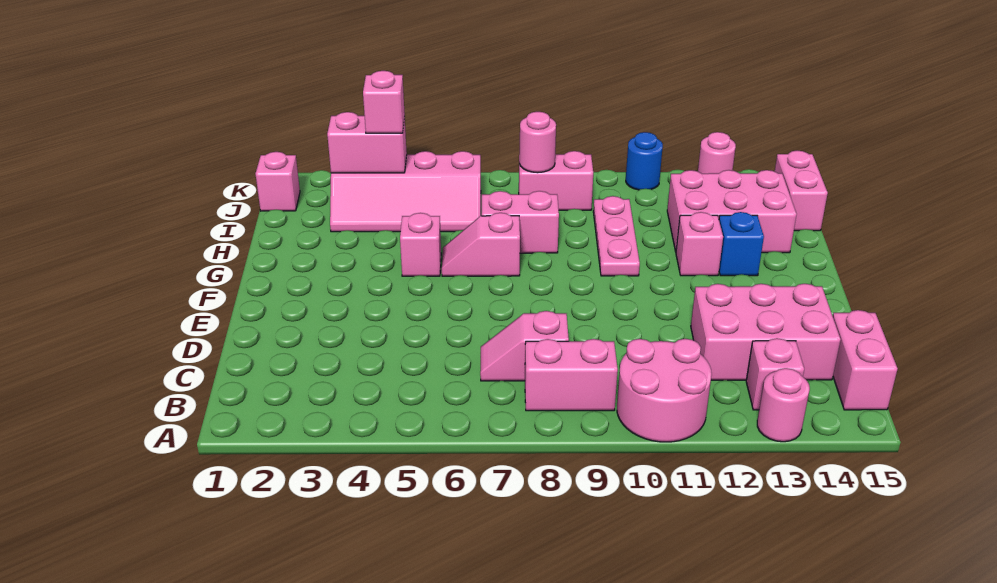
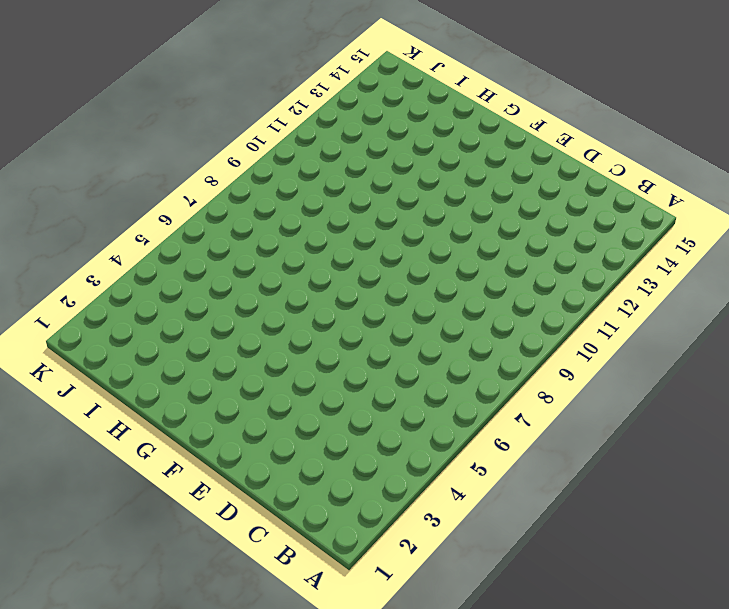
none -> pink 2x2 round brick [617,339,712,442]
none -> pink 1x1 round brick [757,368,810,442]
none -> pink 1x2 brick [525,339,618,411]

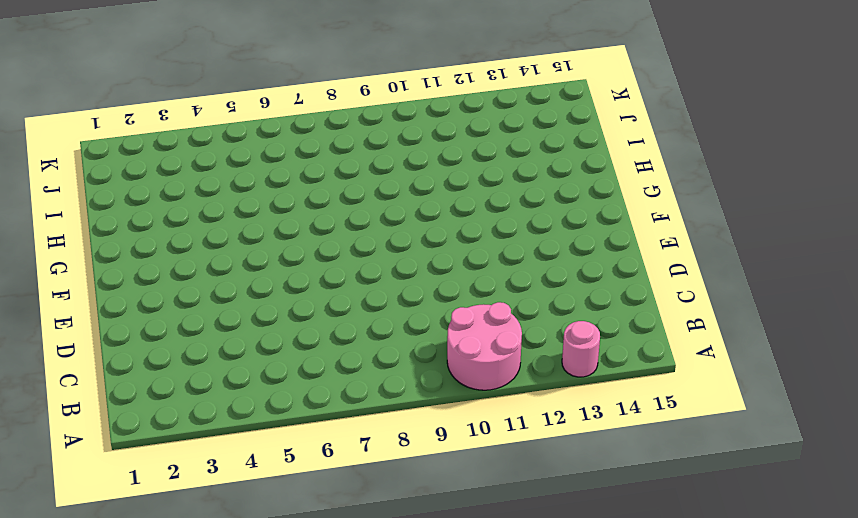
none -> pink 1x2 brick [525,339,618,411]
none -> pink 1x1 brick [746,338,804,410]
none -> pink 1x2 brick [833,310,898,410]

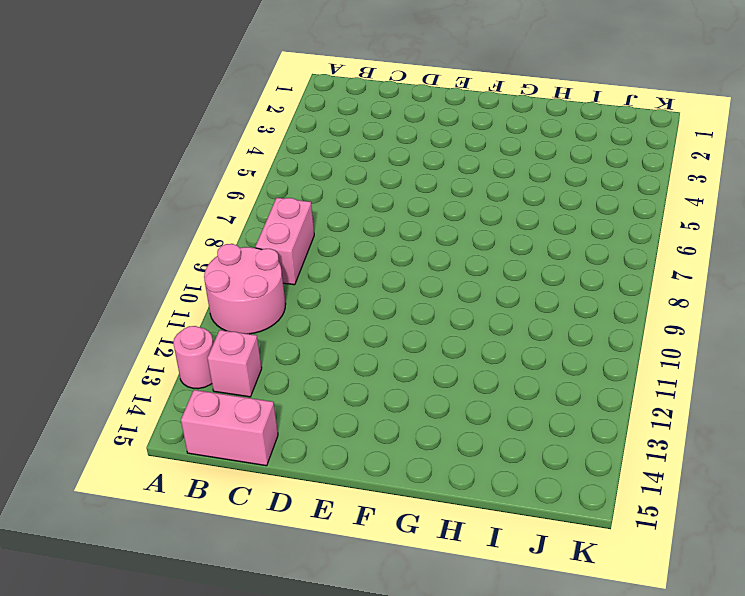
none -> pink 1x2 slope [480,311,569,381]
none -> pink 2x3 brick [691,284,841,380]
none -> pink 1x1 brick [400,213,441,276]

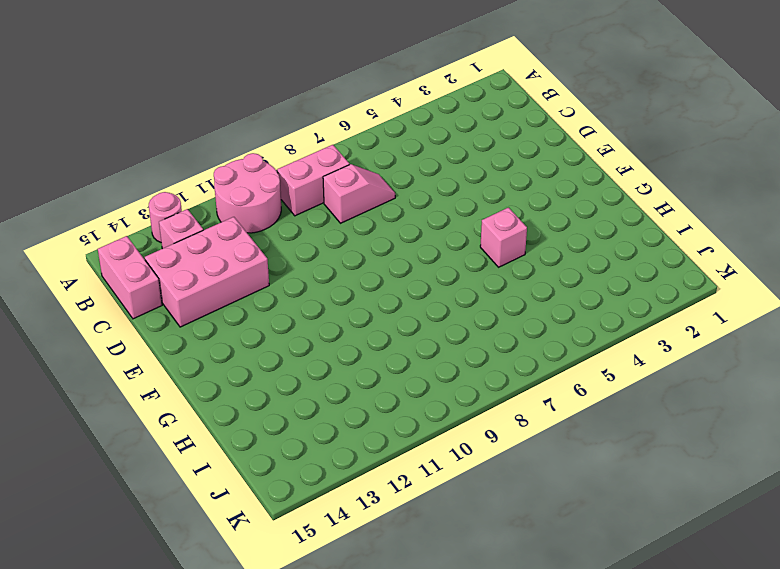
none -> pink 1x2 slope [442,213,520,276]
none -> pink 1x3 plate [593,196,640,276]
none -> pink 1x1 brick [676,212,723,276]

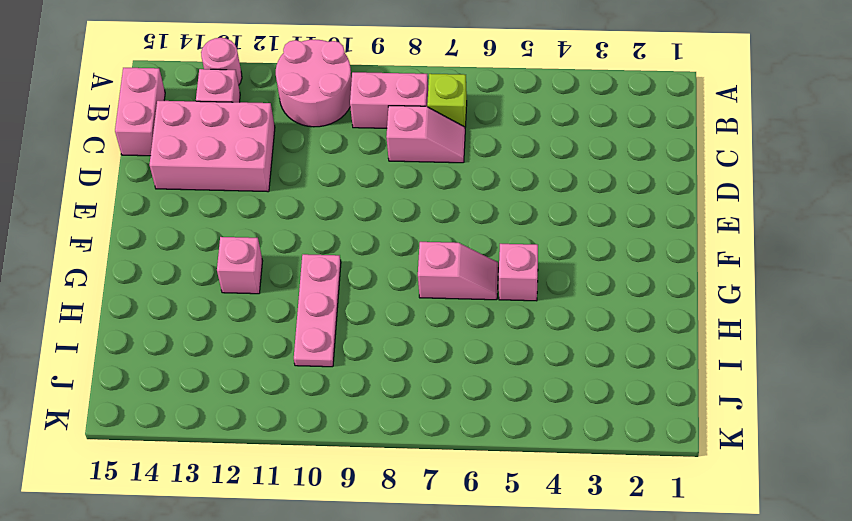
lime 1x1 brick [427,74,467,127] -> none
none -> blue 1x1 brick [719,212,764,276]
none -> pink 1x2 brick [482,191,559,253]
none -> pink 2x3 brick [667,170,797,253]

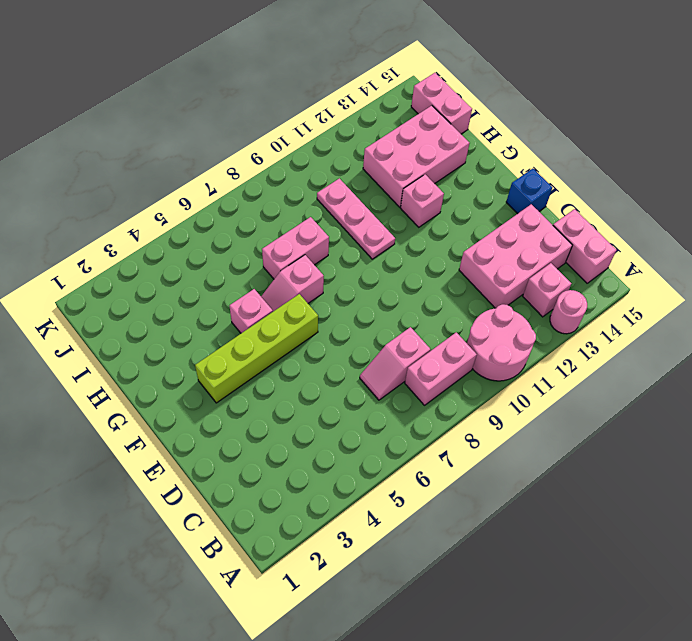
blue 1x1 brick [506,169,552,214] -> blue 1x1 brick moved to [719,212,764,276]
lime 1x4 brick [195,294,318,403] -> none
none -> pink 2x4 slope [330,151,481,232]
none -> pink 1x1 brick [256,152,300,211]
none -> pink 1x2 brick [519,151,593,210]

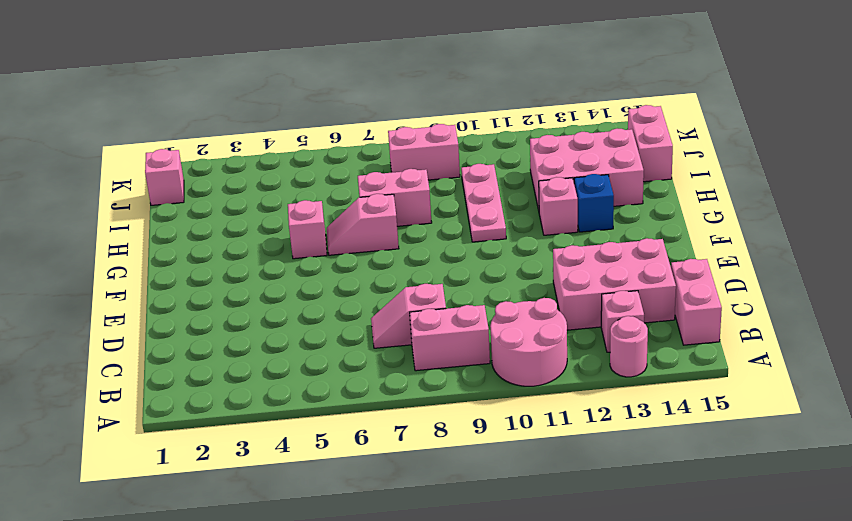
none -> pink 2x4 slope [330,151,481,232]
none -> blue 1x1 round brick [626,132,663,190]
none -> pink 1x1 round brick [698,132,736,174]

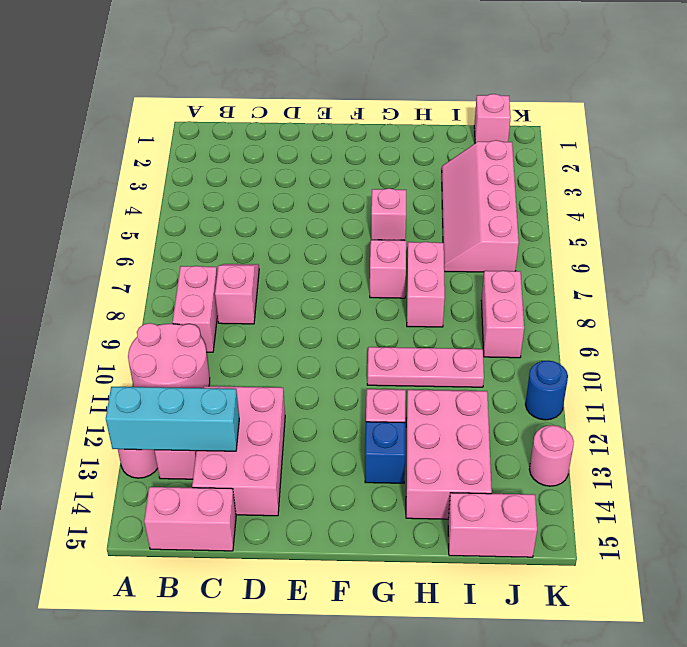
cyan 1x3 brick [106,387,239,451] -> none
none -> pink 1x2 brick [327,112,407,173]
none -> pink 1x1 round brick [519,112,556,173]
none -> pink 1x1 brick [363,71,405,133]

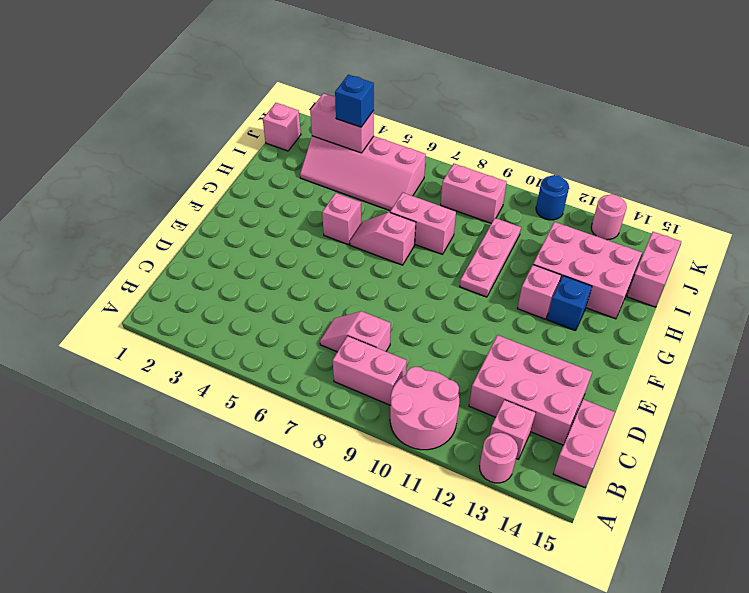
blue 1x1 brick [335,75,374,127] -> pink 1x1 brick [363,71,405,133]
none -> pink 1x1 round brick [519,112,556,173]

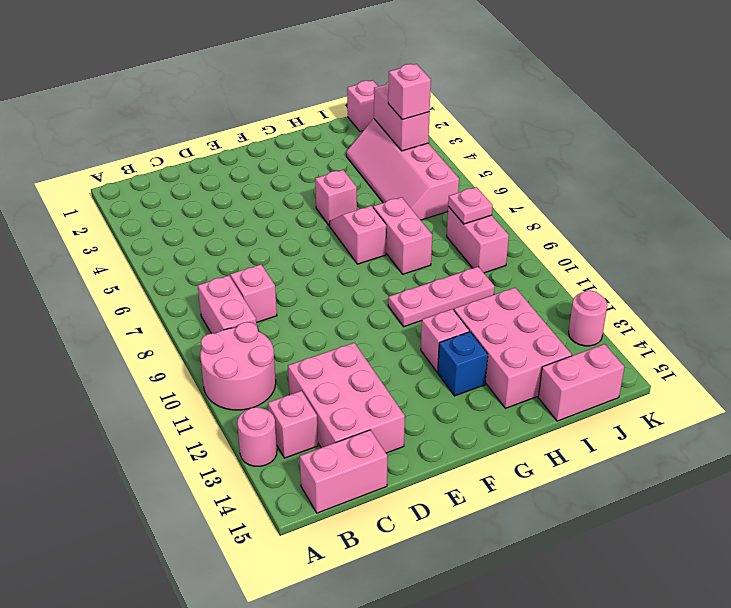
pink 1x1 plate [448,187,493,224] -> pink 1x1 round brick [519,112,556,173]
none -> blue 1x1 round brick [626,132,663,190]

